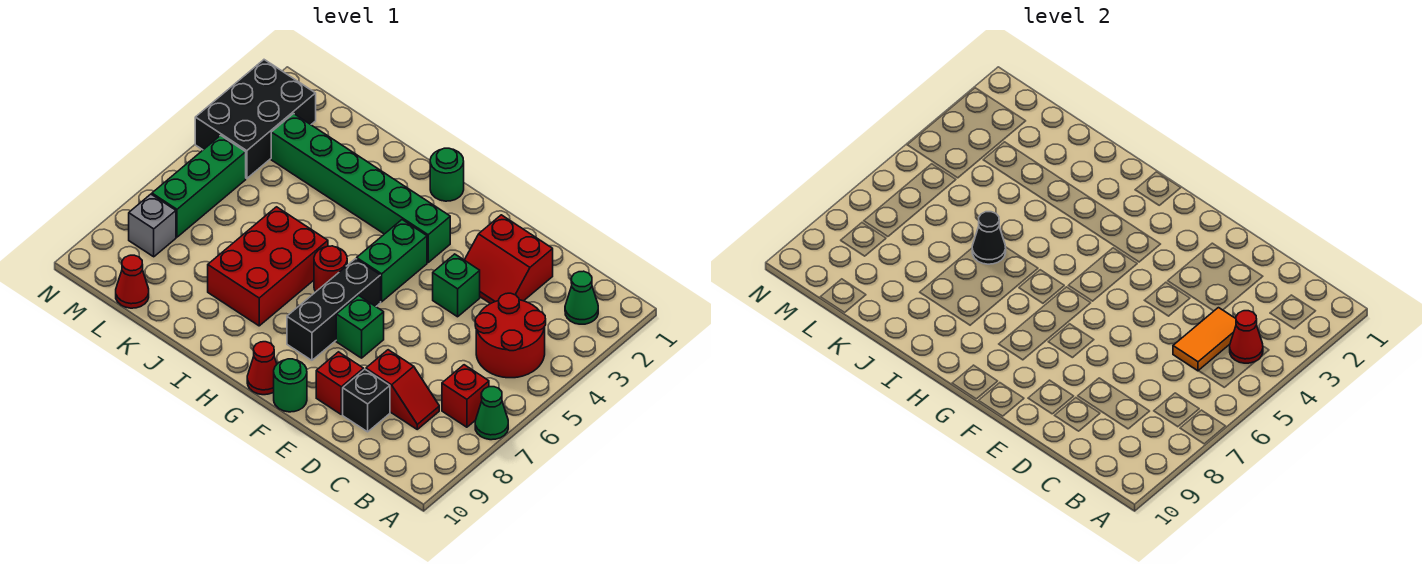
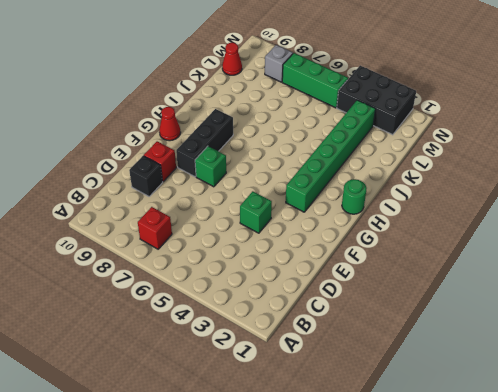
black 1x3 brick [176,109,233,177] -> black 1x3 brick turned to [287,259,381,360]
none -> green 1x1 cone [475,387,508,440]
none -> green 1x1 cone [565,271,598,324]
none -> red 2x2 round brick [475,293,546,378]

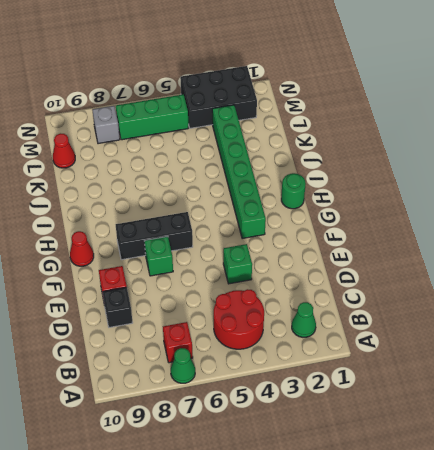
none -> red 1x2 slope [366,350,439,429]
none -> red 2x2 slope [465,215,553,304]
none -> green 1x1 round brick [274,359,307,412]

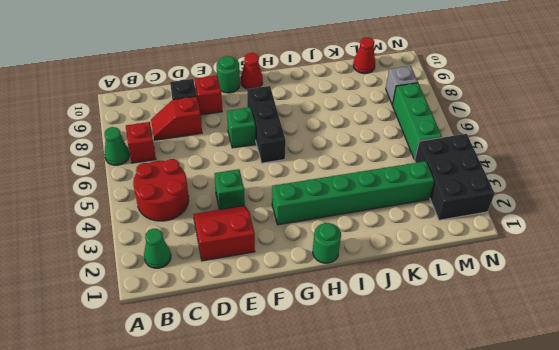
none -> green 1x2 brick [357,220,427,302]
none -> red 1x1 round brick [314,246,347,292]
none -> red 2x3 brick [208,207,328,326]

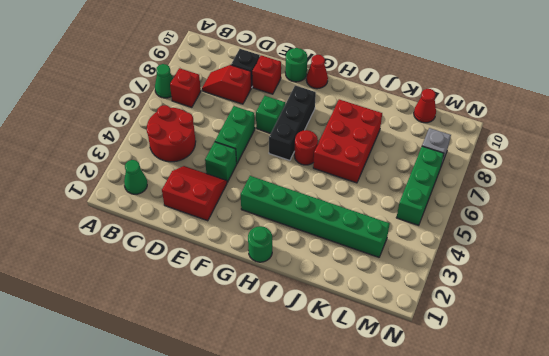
green 1x2 brick [215,106,255,164] -> green 1x2 brick moved to [357,220,427,302]
none -> black 2x3 brick [195,60,316,179]
none -> red 1x1 cone [1230,311,1263,363]
none -> orange 1x2 tile [1173,308,1236,371]

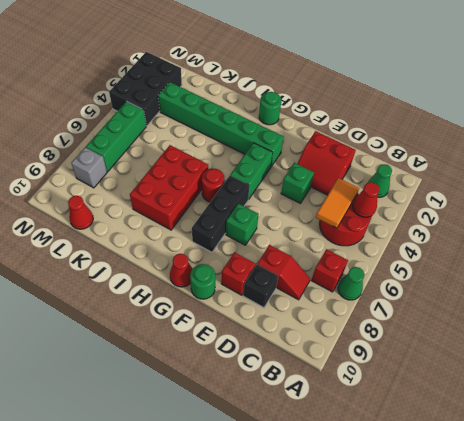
none -> black 1x1 cone [972,212,1006,264]

